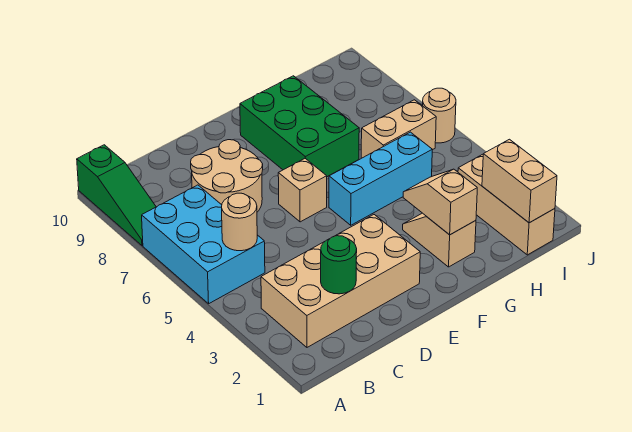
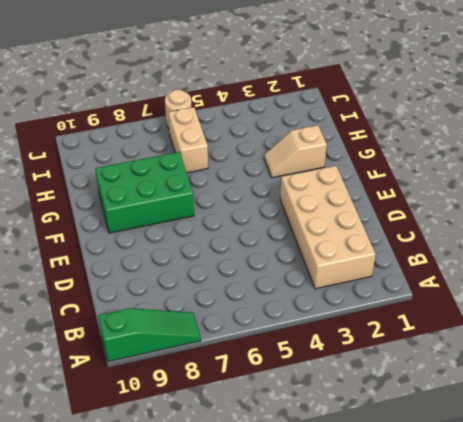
none -> cyan 2x3 brick [142,185,265,304]
none -> tan 2x2 round brick [191,140,263,212]
none -> tan 1x1 brick [278,159,327,222]

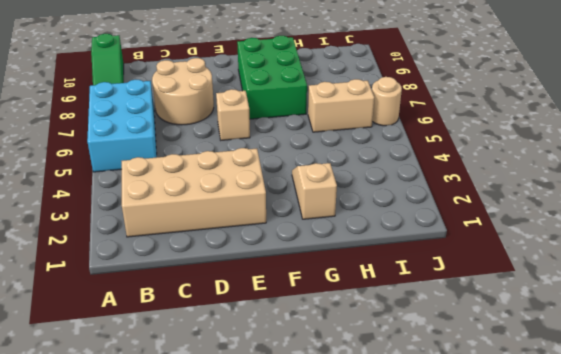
none -> cyan 1x3 brick [329,132,432,225]
none -> tan 1x3 brick [458,154,555,255]
none -> tan 1x1 round brick [222,193,257,251]

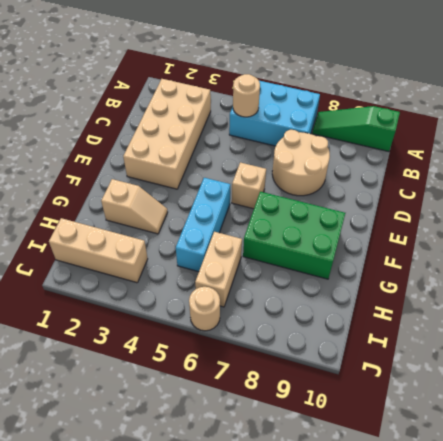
none -> green 1x1 round brick [321,236,357,294]
none -> tan 1x2 slope [403,169,477,235]
none -> tan 1x2 brick [482,139,557,223]

